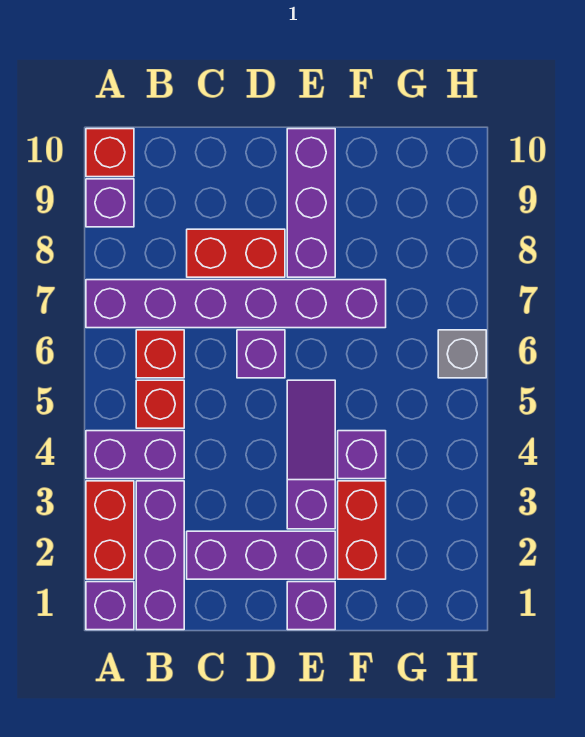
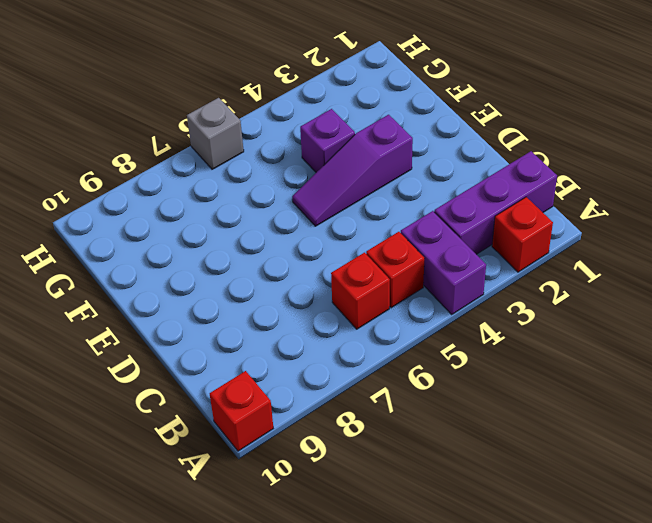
red 1x1 brick [492,197,553,272] -> red 1x2 brick [86,481,134,579]
none -> purple 1x1 brick [86,582,134,630]
none -> purple 1x6 brick [86,280,386,328]
none -> purple 1x1 brick [86,179,134,227]

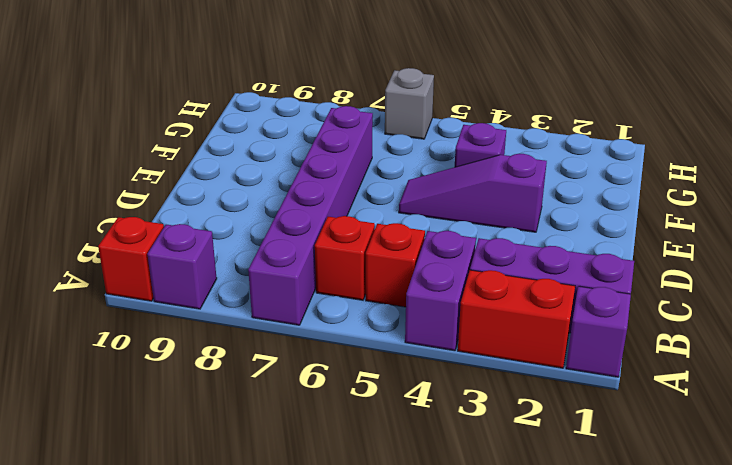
none -> purple 1x3 brick [187,531,335,579]
none -> red 1x2 brick [187,229,285,277]
none -> purple 1x1 brick [237,330,285,378]

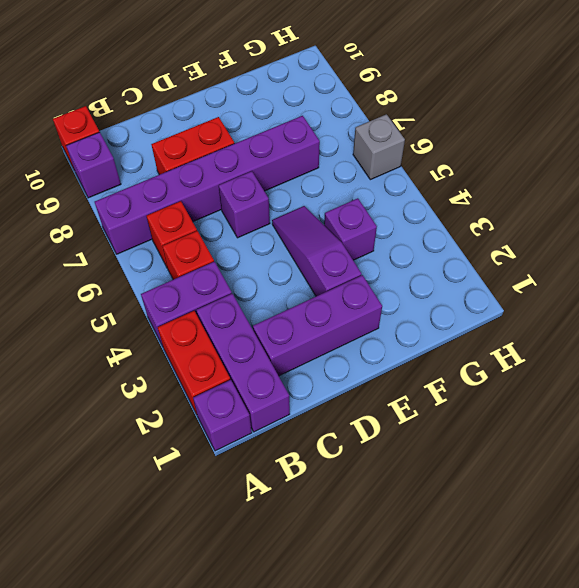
none -> purple 1x1 brick [287,582,335,630]
none -> purple 1x3 brick [287,129,335,277]
none -> red 1x2 brick [338,481,386,579]

